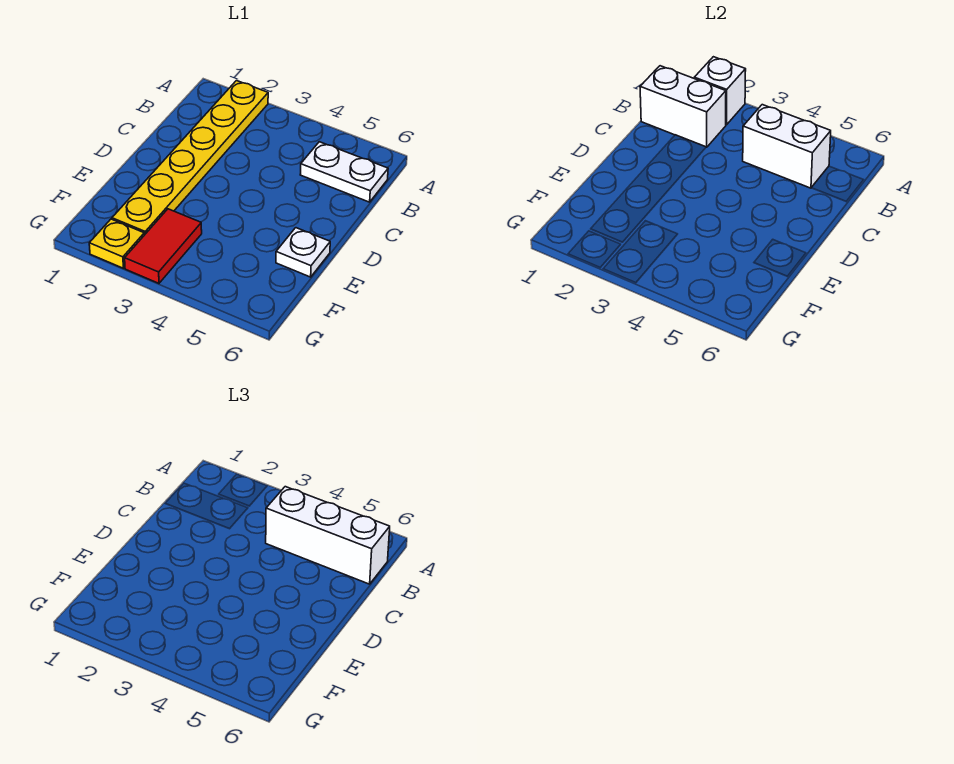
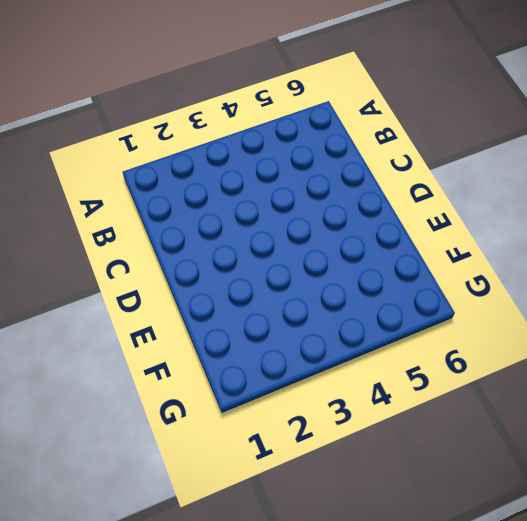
none -> yellow 1x6 plate [112,81,268,235]
none -> white 1x2 plate [300,142,388,202]

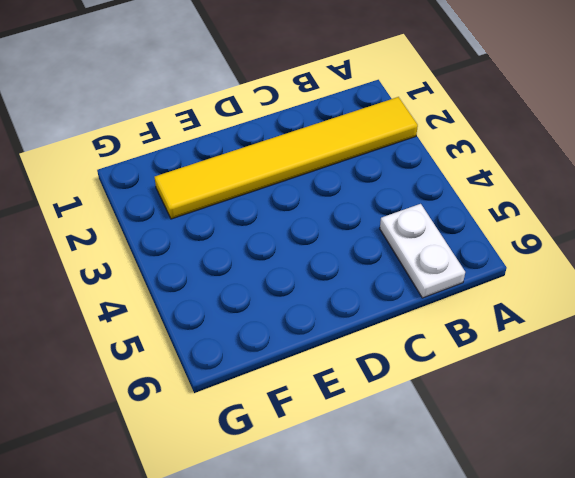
yellow 1x6 tile [155,97,418,219] -> yellow 1x6 plate [112,81,268,235]
none -> white 1x1 plate [276,228,330,277]
none -> red 1x2 tile [125,209,202,283]

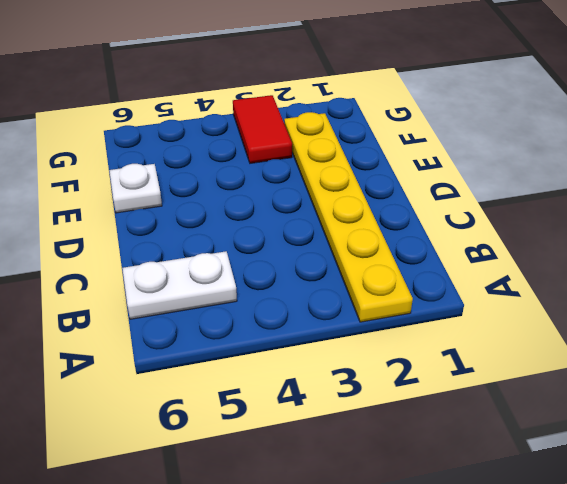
none -> yellow 1x1 plate [89,219,144,268]
none -> white 1x1 brick [694,57,746,125]

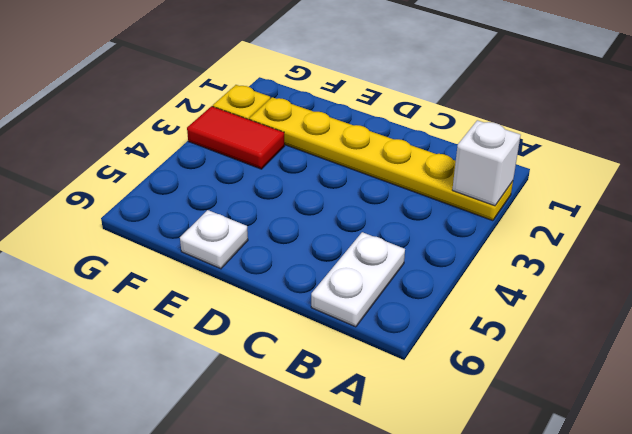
none -> white 1x2 brick [640,66,726,147]
none -> white 1x2 brick [743,105,831,188]

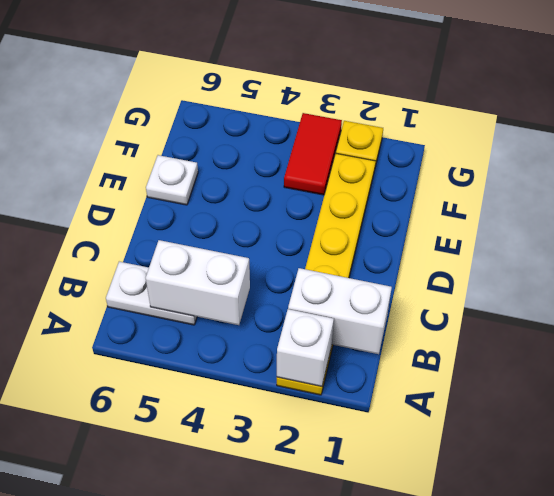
none -> white 1x3 brick [266,487,390,584]

